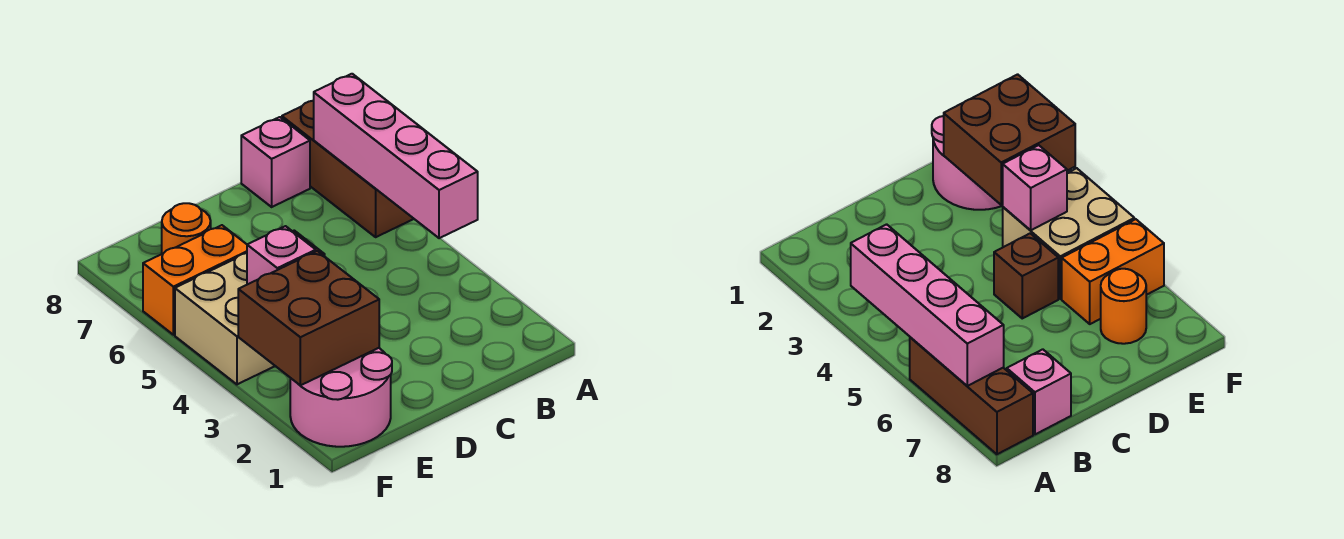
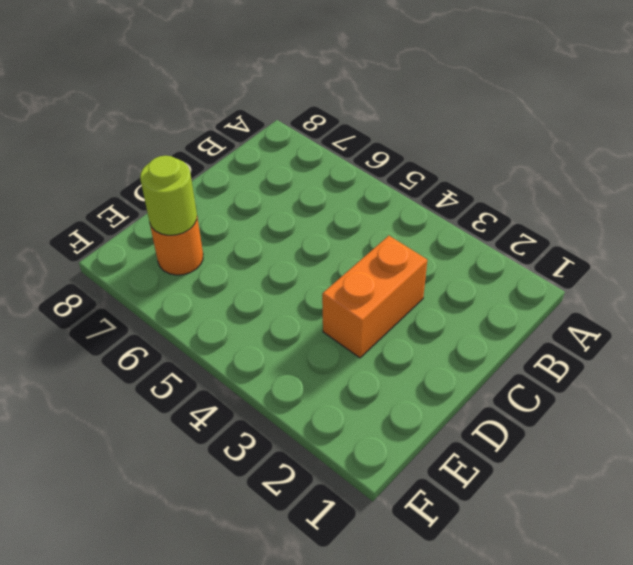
orange 1x2 brick [322,236,427,358] -> orange 1x2 brick moved to [143,225,247,335]
lime 1x1 round brick [140,156,197,235] -> none
none -> brown 1x3 brick [282,101,414,237]
none -> pink 1x1 brick [241,117,310,207]

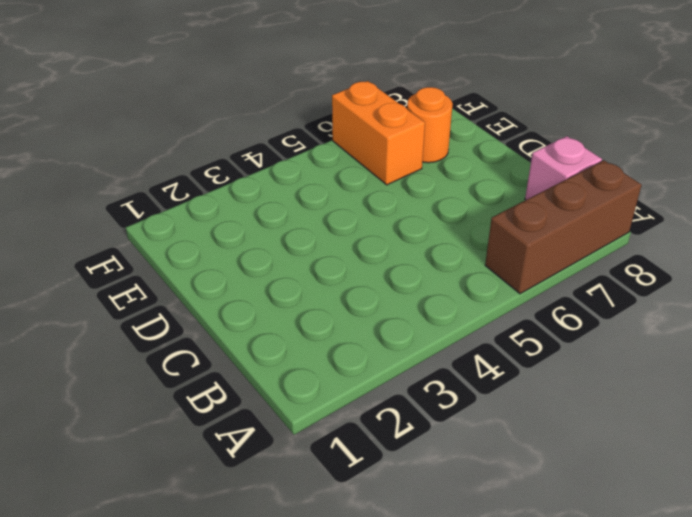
none -> brown 1x1 brick [994,233,1058,318]
none -> pink 2x2 round brick [290,348,392,447]

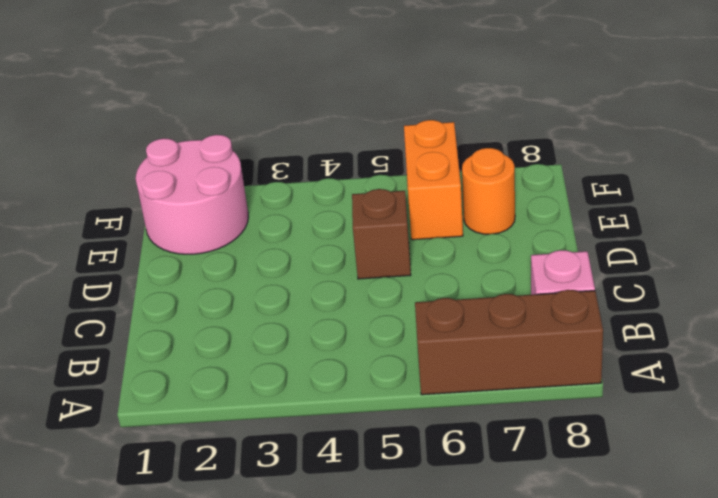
none -> tan 2x2 brick [175,253,275,384]
none -> pink 1x4 brick [314,74,478,238]

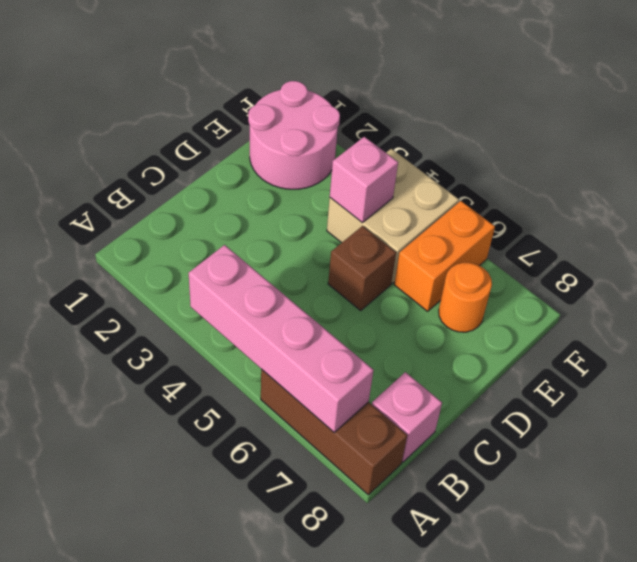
none -> brown 2x2 brick [238,251,379,385]

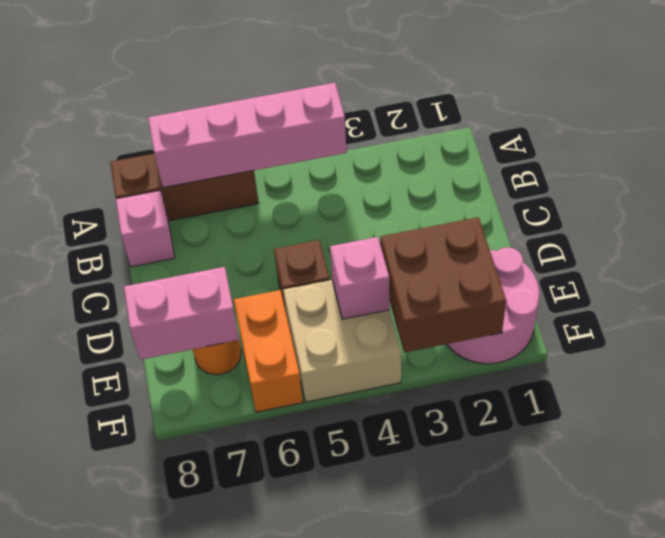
pink 1x2 brick [124,267,239,360] -> none

